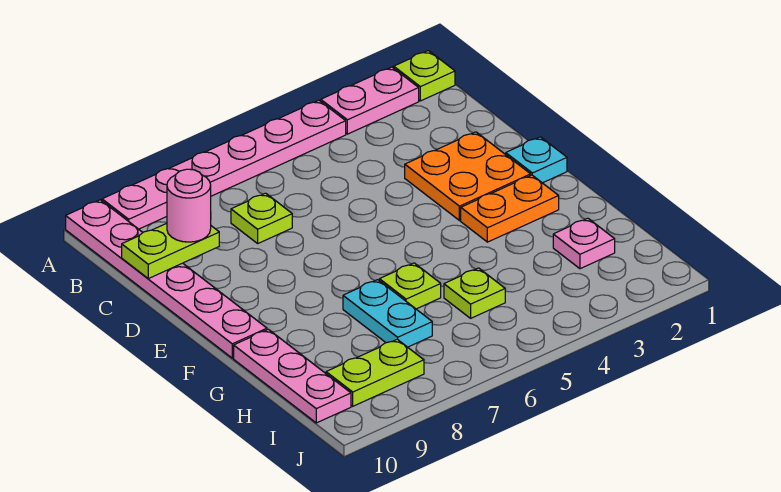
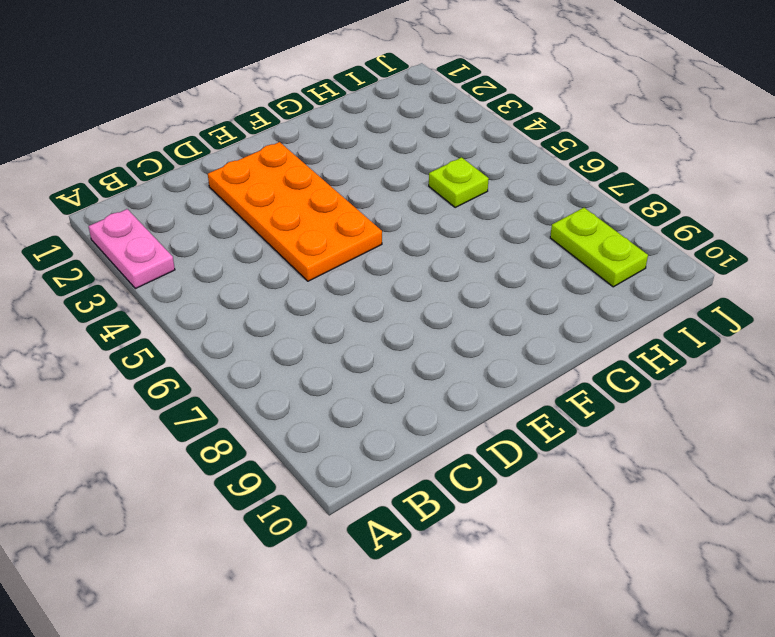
orange 2x4 plate [208,142,382,281] -> orange 2x2 plate [405,132,531,221]
none -> lime 1x1 plate [394,51,455,101]
none -> pink 1x6 plate [102,100,346,229]
none -> pink 1x6 plate [66,200,267,358]

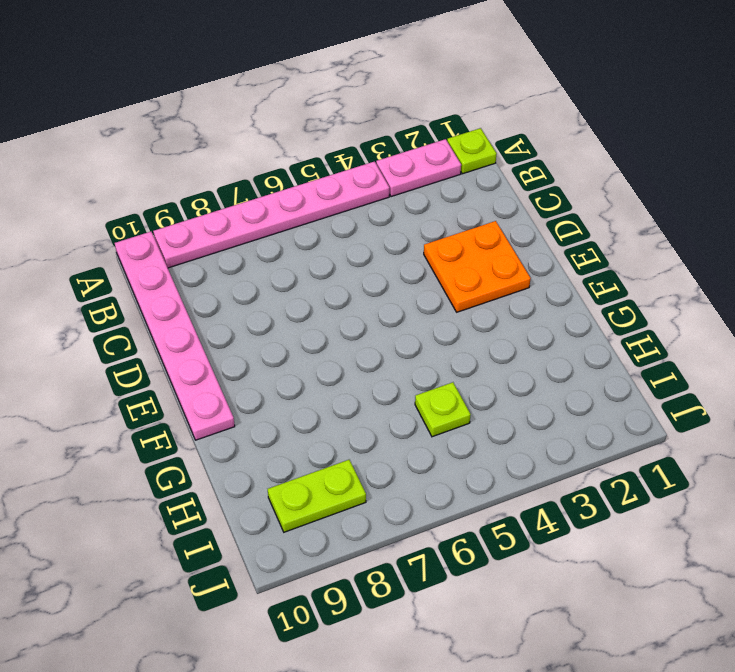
none -> lime 1x1 plate [231,193,292,243]
none -> cyan 1x1 plate [506,137,567,183]
none -> orange 1x2 plate [461,175,559,242]

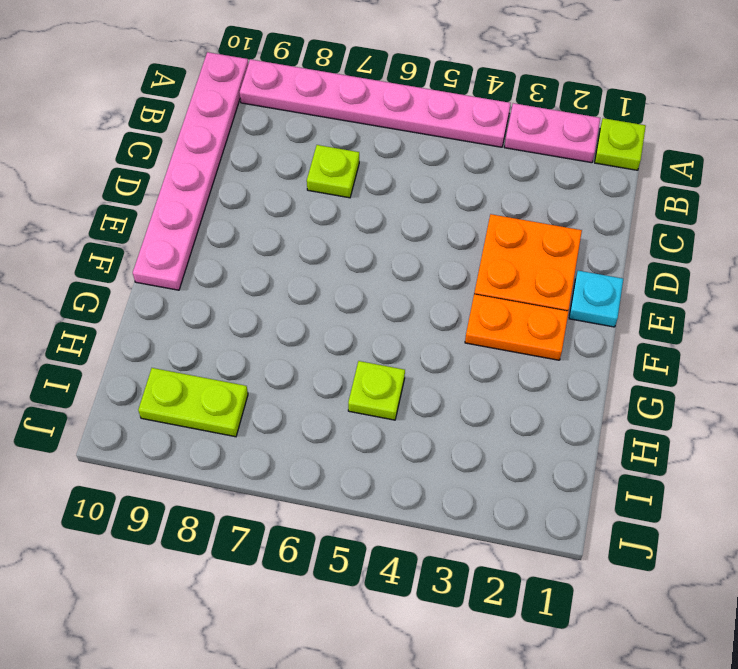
none -> lime 1x1 plate [379,263,441,309]
none -> cyan 1x2 plate [343,280,432,347]
none -> pink 1x3 plate [234,329,351,423]

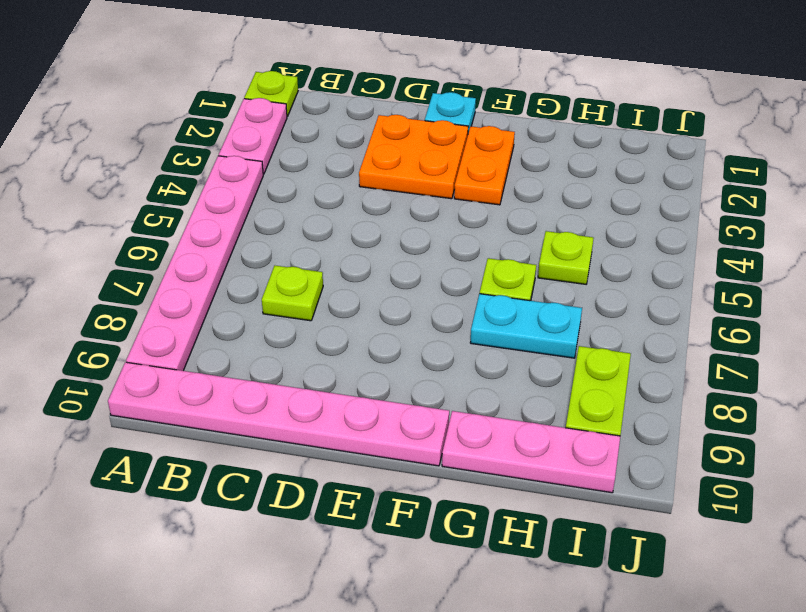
none -> pink 1x1 plate [553,218,615,269]
none -> lime 1x2 plate [122,223,219,279]
none -> pink 1x1 round brick [167,169,211,242]

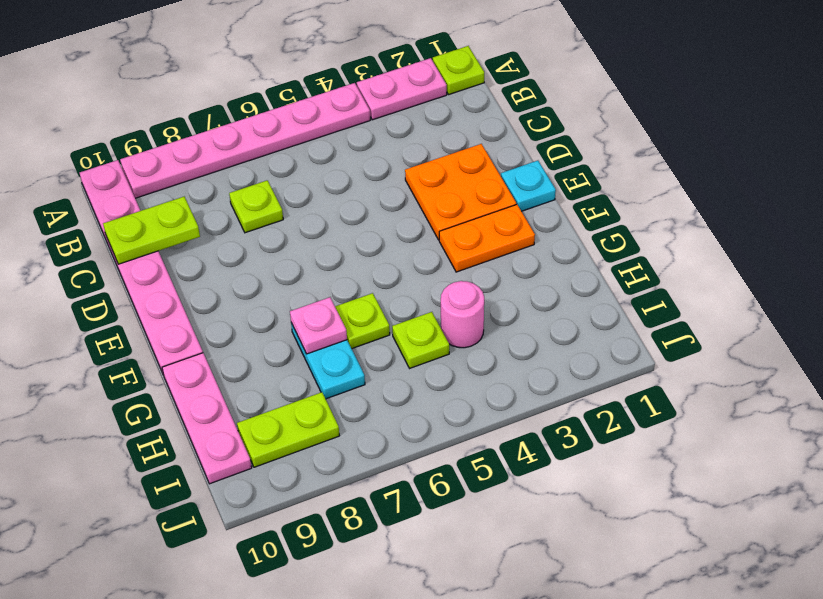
pink 1x1 plate [290,297,347,354] -> pink 1x1 plate moved to [553,218,615,269]
pink 1x1 round brick [441,281,484,348] -> pink 1x1 round brick moved to [167,169,211,242]

